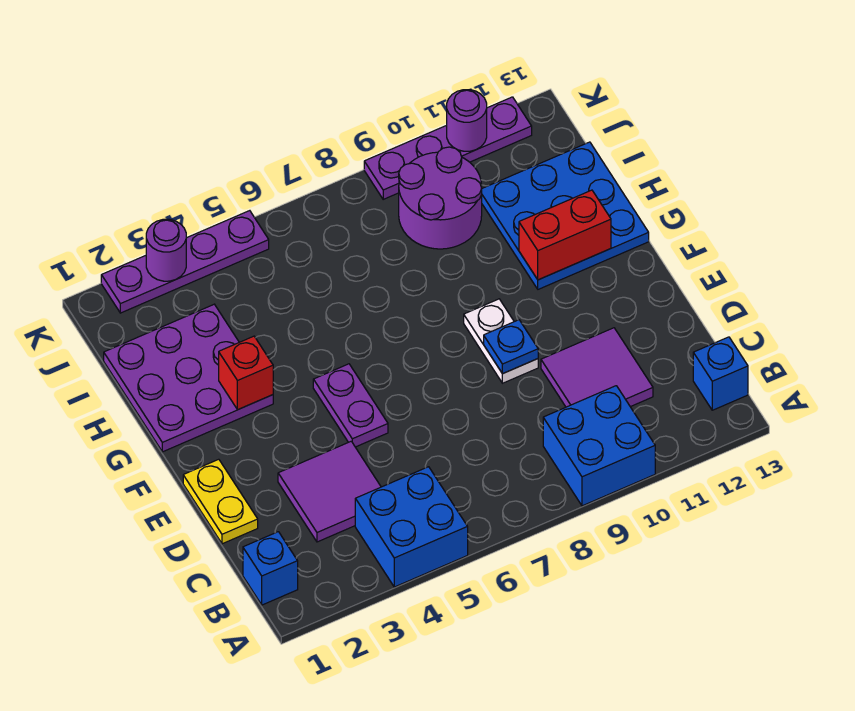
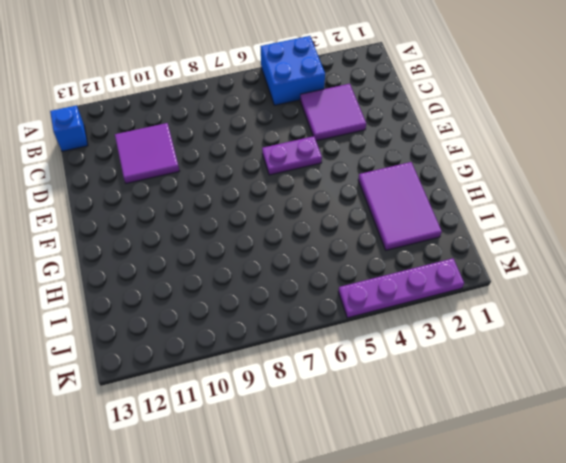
purple 1x2 plate [262,136,322,175] -> purple 1x2 plate turned to [313,364,388,447]
purple 2x3 tile [358,162,442,250] -> purple 3x3 plate [104,304,273,452]
none -> blue 2x2 brick [543,386,655,506]
none -> blue 1x1 brick [243,532,298,605]
none -> yellow 1x2 plate [183,459,258,544]

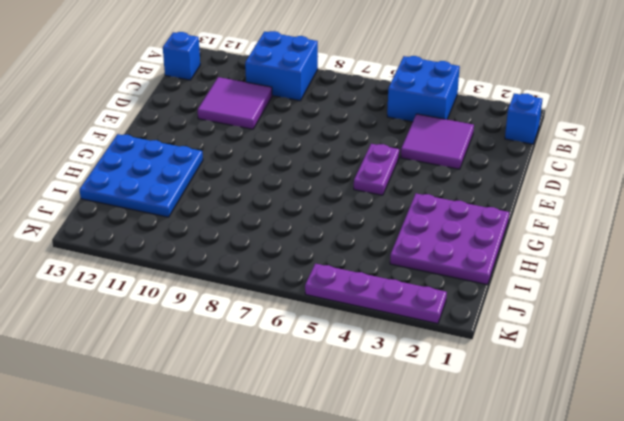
none -> yellow 1x2 plate [183,459,258,544]
none -> white 1x2 plate [464,299,538,383]
none -> purple 2x2 round brick [399,147,482,249]

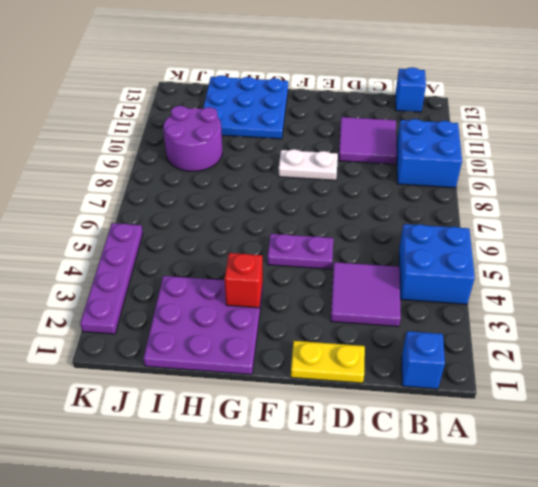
none -> purple 1x4 plate [364,97,532,199]
none -> blue 1x1 plate [484,320,538,374]
none -> red 1x2 brick [519,190,611,280]

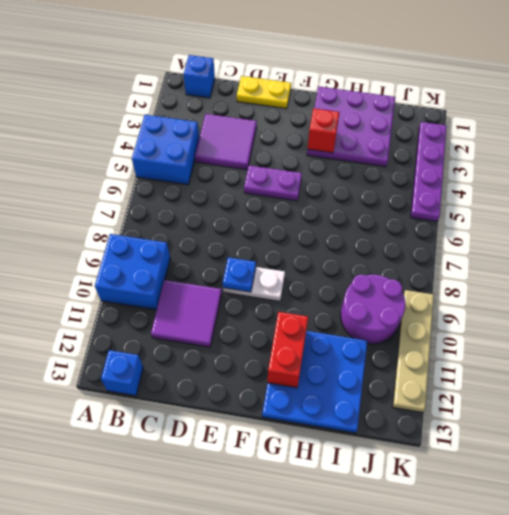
tan 1x4 plate [393,290,434,413] -> purple 1x4 plate [364,97,532,199]
none -> purple 1x1 round brick [146,219,186,281]
none -> purple 1x1 round brick [447,90,487,151]

